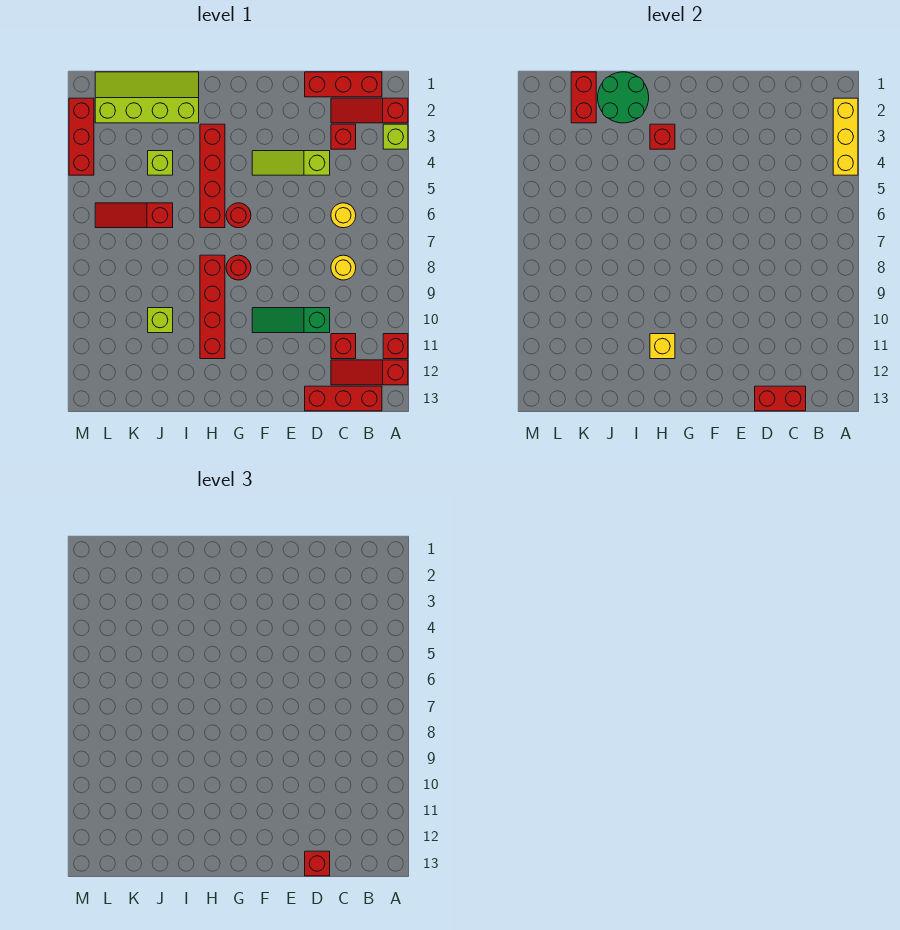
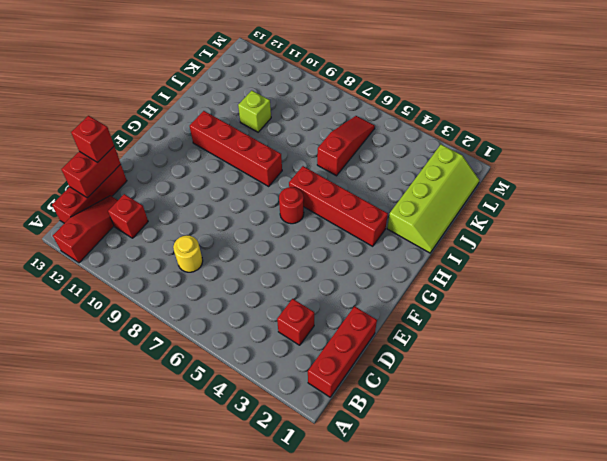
none -> red 1x3 slope [331,98,408,123]
none -> lime 1x1 brick [383,124,408,149]
none -> red 1x1 brick [383,334,408,359]

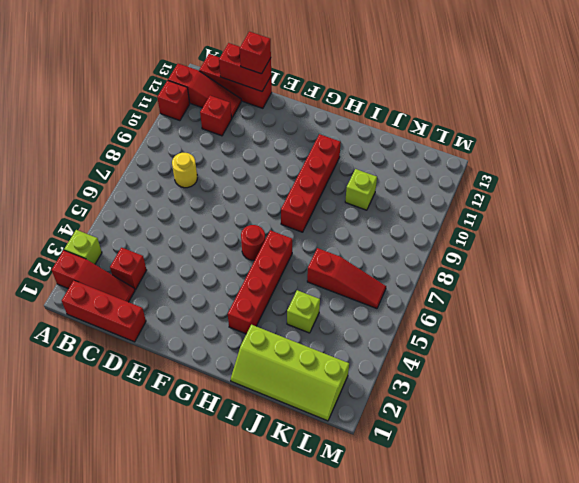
none -> yellow 1x1 round brick [331,203,356,228]
none -> lime 1x3 slope [252,151,330,175]
none -> green 1x3 slope [252,308,330,333]

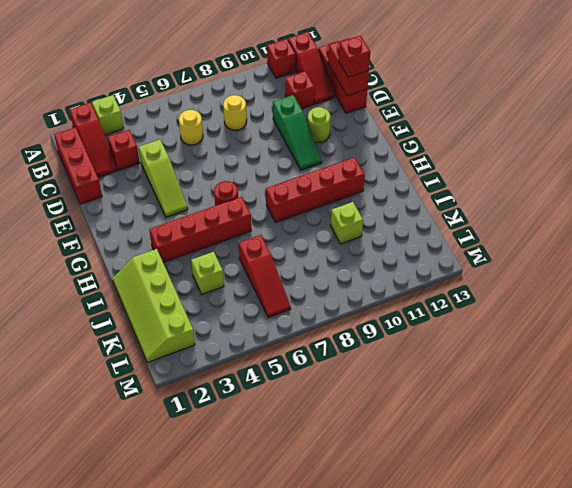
lime 1x1 round brick [308,107,330,142] -> none
none -> red 1x1 round brick [226,255,251,280]
none -> red 1x3 brick [69,98,94,175]
none -> yellow 1x3 brick [833,98,858,175]

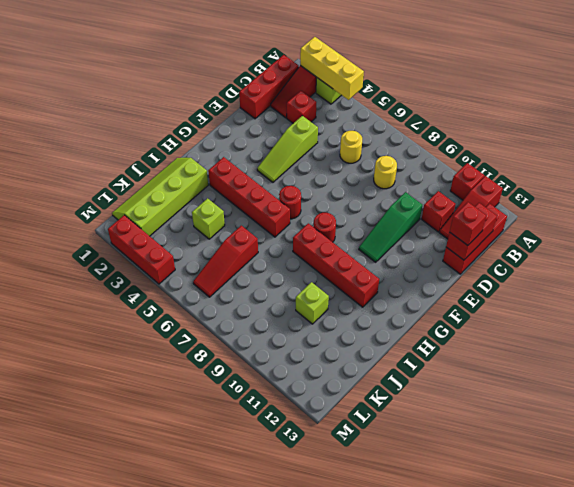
none -> red 1x1 brick [650,124,675,149]
none -> yellow 1x1 brick [650,334,675,359]
none -> green 2x2 round brick [598,72,649,123]

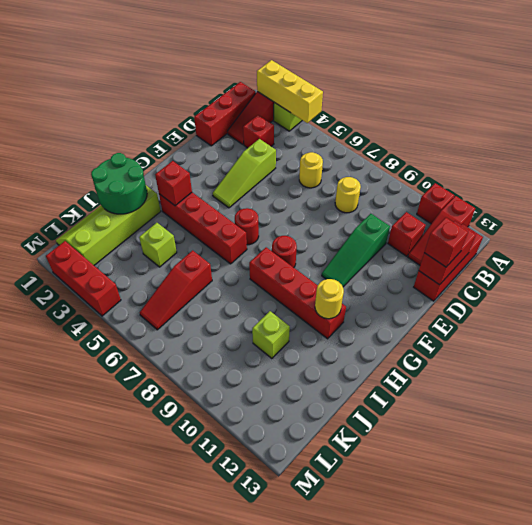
yellow 1x1 round brick [315,279,344,319] -> yellow 1x1 brick [650,334,675,359]
none -> red 1x2 brick [571,72,596,123]

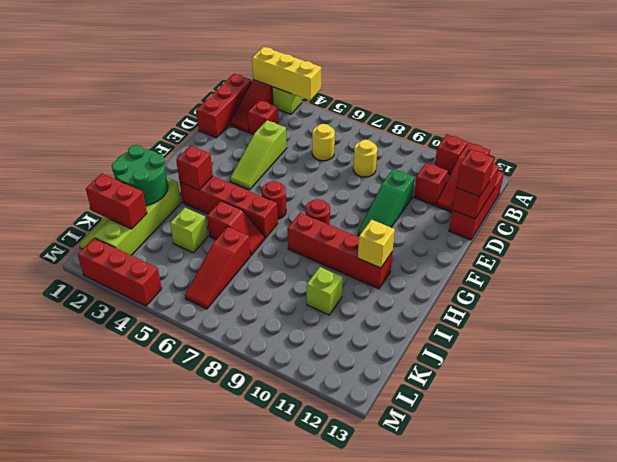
red 1x2 slope [207,201,264,255] -> none

